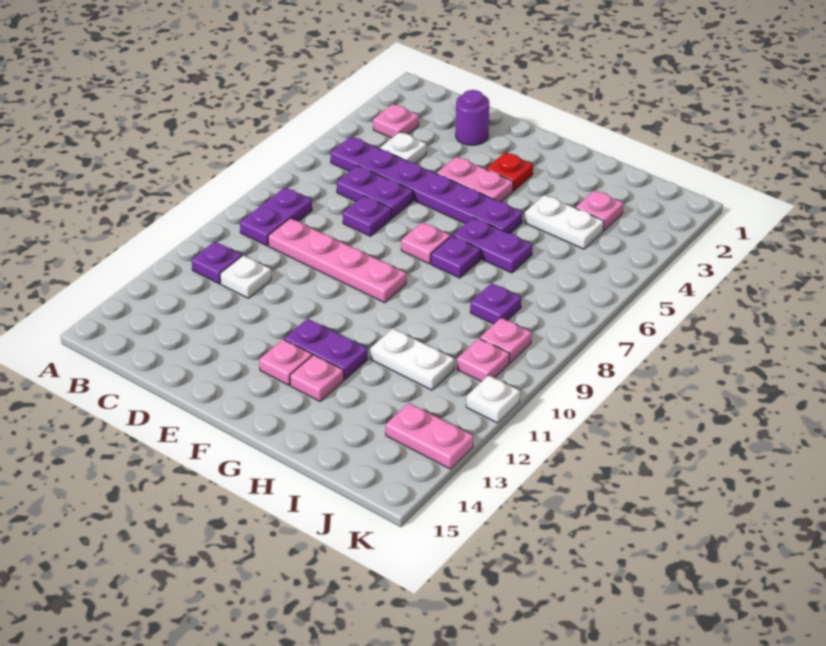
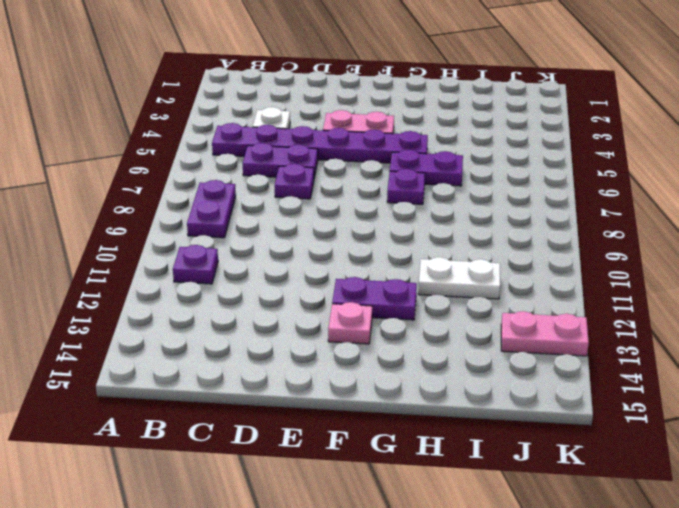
none -> pink 1x1 plate [373,104,419,138]
none -> pink 1x4 plate [268,218,406,303]
none -> white 1x1 plate [220,255,271,298]

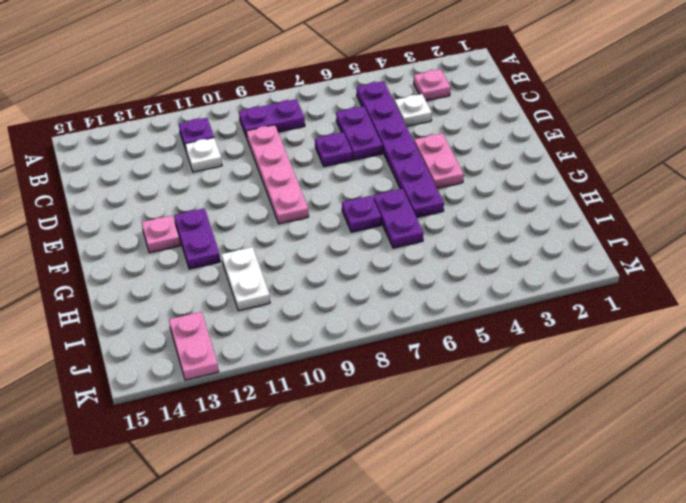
none -> purple 1x1 round brick [456,90,489,145]
none -> red 1x1 plate [486,152,533,191]
none -> pink 1x1 plate [401,222,450,264]

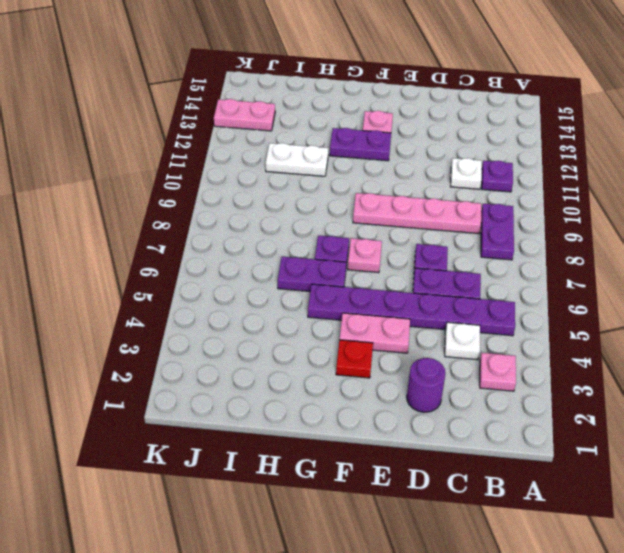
none -> pink 1x1 plate [290,355,344,401]
none -> white 1x2 plate [525,195,604,249]
none -> pink 1x1 plate [576,190,623,231]

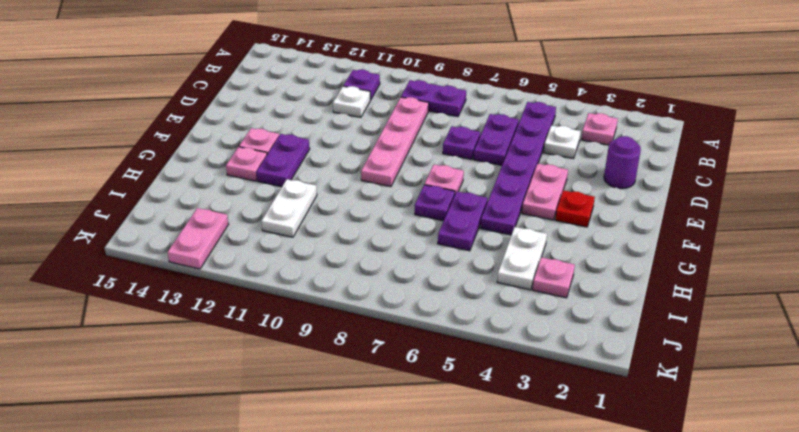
none -> purple 1x1 plate [470,283,521,324]
none -> pink 1x1 plate [480,318,532,363]
none -> pink 1x1 plate [457,339,510,382]

